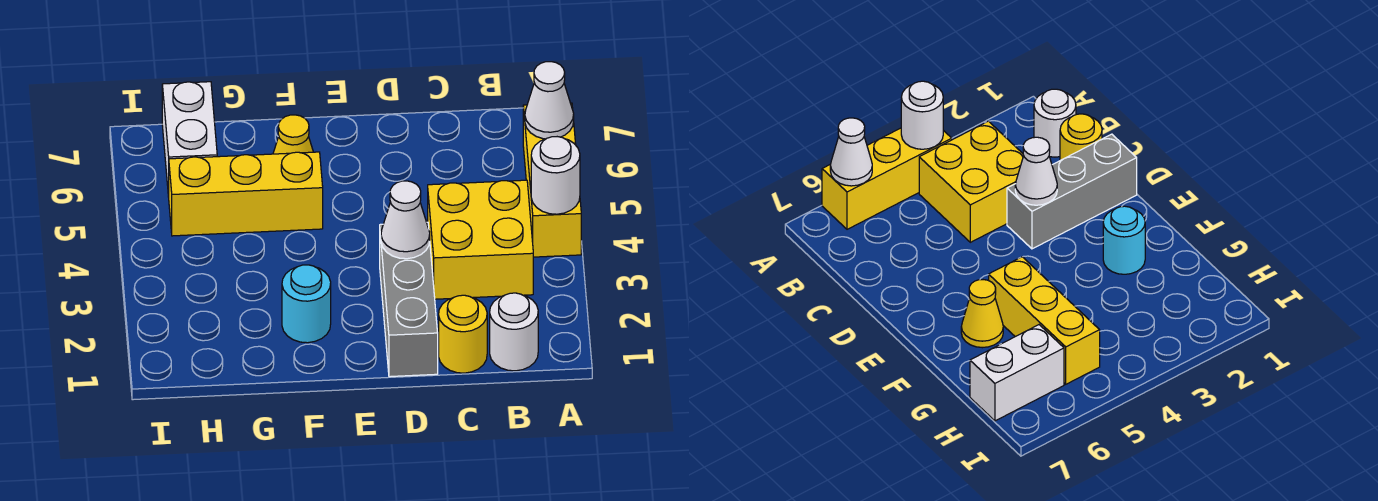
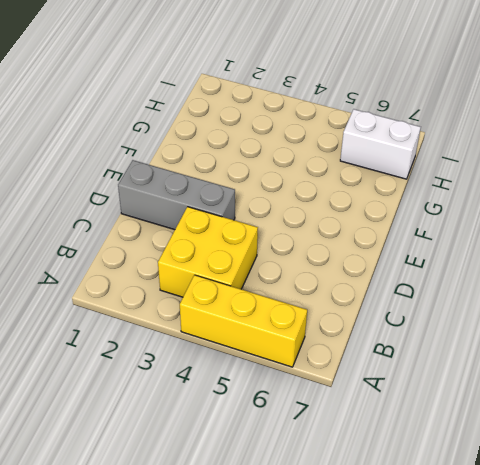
none -> white 1x1 round brick [490,293,538,371]
none -> yellow 1x1 round brick [439,295,487,373]
none -> cyan 1x1 round brick [282,265,331,343]

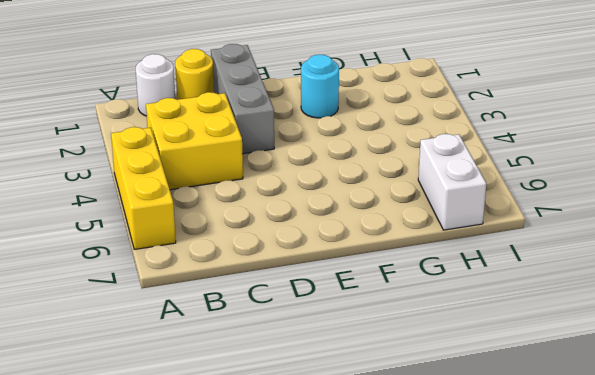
none -> yellow 1x3 brick [169,152,323,236]
none -> yellow 1x1 cone [273,115,313,154]
none -> white 1x1 round brick [531,137,580,214]

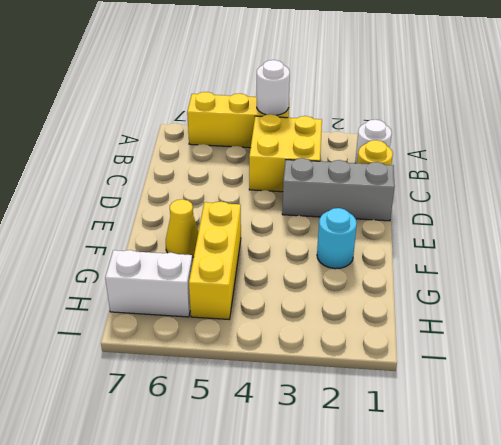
none -> white 1x1 cone [525,62,574,139]
none -> white 1x1 cone [381,181,430,259]

